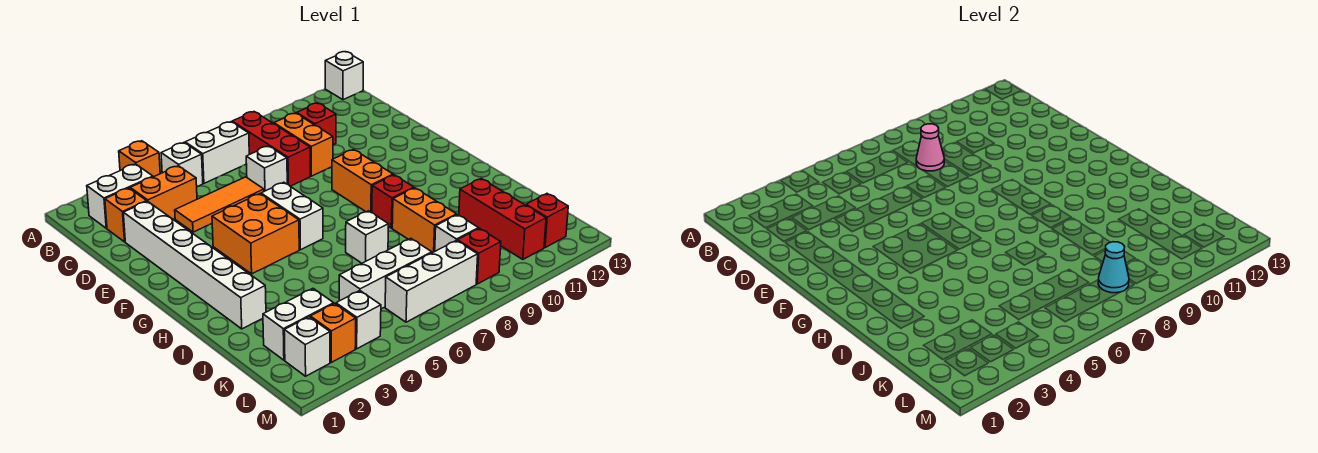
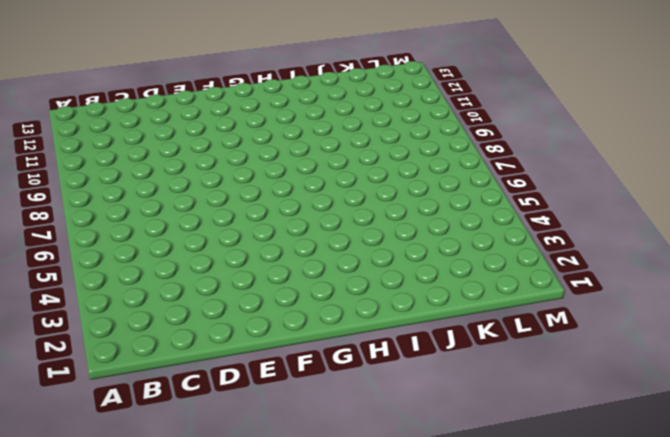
none -> orange 1x1 brick [119,141,160,177]
none -> white 1x1 brick [325,52,363,100]
none -> white 1x2 brick [87,164,153,228]
none -> white 1x1 brick [161,143,203,187]

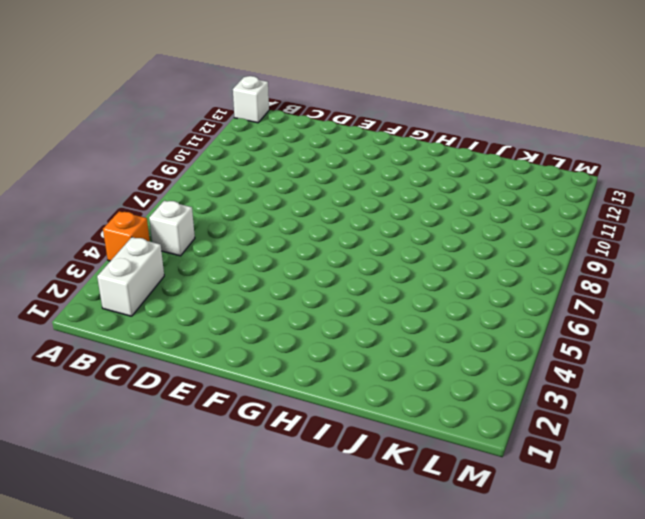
none -> white 1x2 brick [185,122,249,183]
none -> red 1x3 brick [232,112,310,186]
none -> orange 1x1 brick [105,188,147,242]
none -> orange 1x2 brick [130,166,197,219]

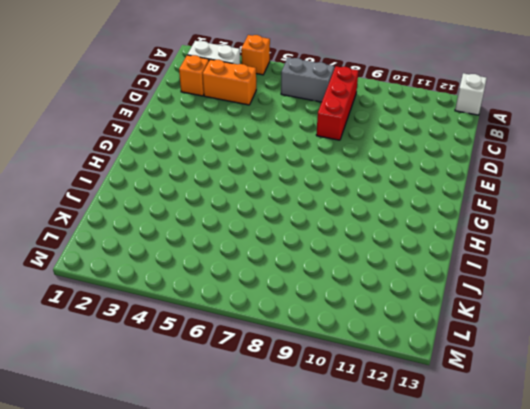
grey 1x2 brick [281,58,334,102] -> white 1x2 brick [185,122,249,183]
none -> white 1x1 brick [161,143,203,187]
none -> orange 1x2 brick [274,113,333,176]
none -> red 1x1 brick [297,103,336,145]
none -> white 1x6 brick [123,201,266,329]

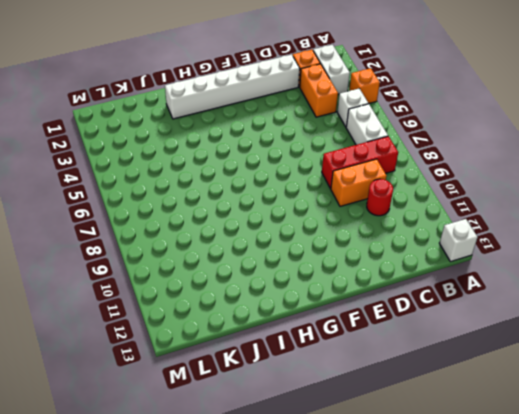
red 1x1 round brick [367,179,393,216] -> red 1x1 brick [297,103,336,145]
none -> orange 1x3 tile [175,177,264,232]
none -> white 1x1 brick [246,146,287,191]
none -> orange 2x2 brick [212,194,299,274]
none -> white 1x2 brick [261,182,323,250]

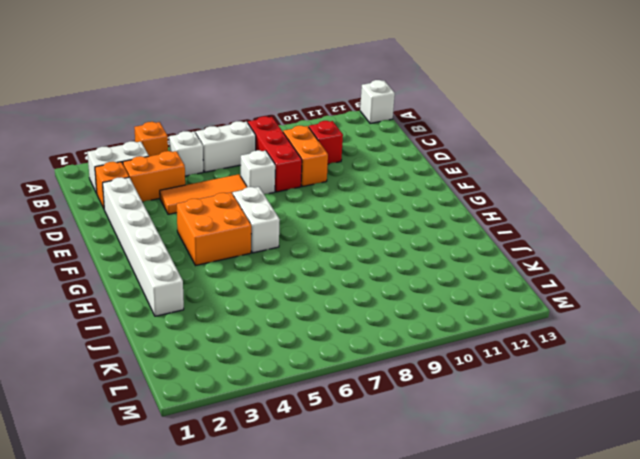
none -> orange 1x2 brick [332,150,393,213]
none -> red 1x1 brick [372,175,414,228]
none -> white 1x1 brick [346,211,389,263]
none -> orange 1x2 brick [392,188,457,253]

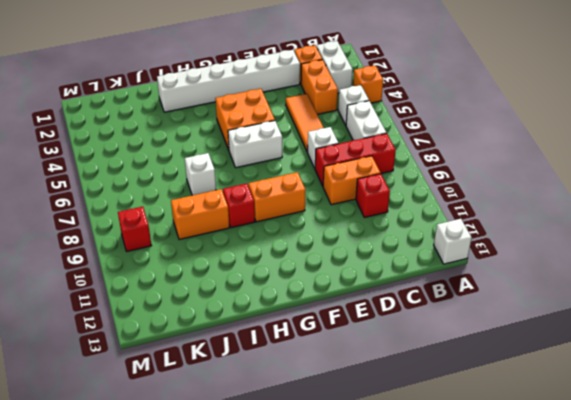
none -> red 1x3 brick [459,179,546,260]
none -> white 1x2 brick [263,289,334,360]
none -> white 1x3 brick [339,239,432,309]
none -> white 1x1 brick [435,215,479,251]

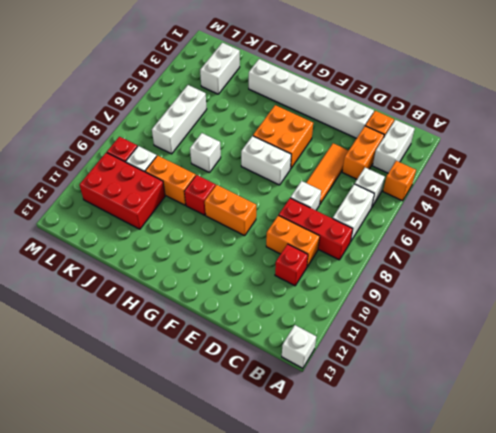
red 2x3 brick [79,153,165,229] -> red 1x3 brick [459,179,546,260]
none -> white 1x1 brick [284,317,330,376]
none -> orange 1x1 brick [310,304,356,362]
none -> white 1x1 brick [336,291,381,349]
none -> white 1x3 brick [385,240,478,322]

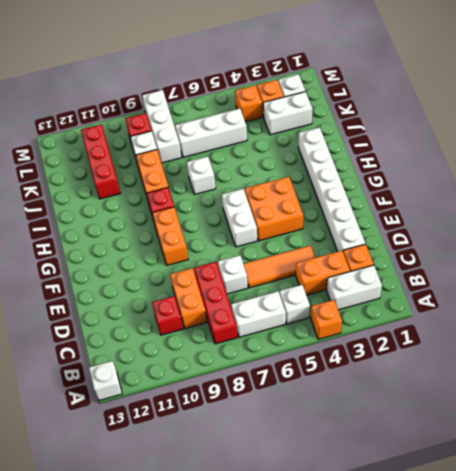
white 1x3 brick [142,90,182,163] -> white 1x3 brick turned to [385,240,478,322]
orange 1x1 brick [235,85,262,122] -> white 1x1 brick [336,291,381,349]
none -> red 1x1 brick [526,194,568,248]
none -> pink 1x1 cone [916,124,944,171]
none -> cyan 1x1 cone [1098,242,1129,293]

